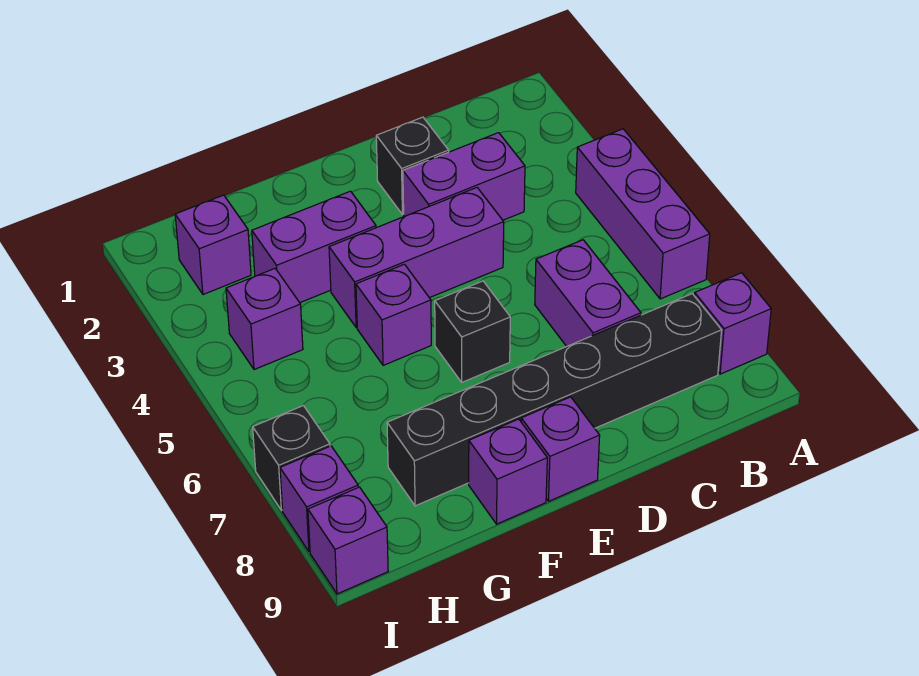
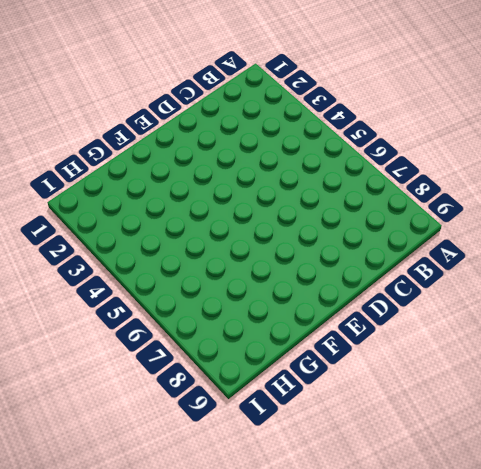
none -> purple 1x3 brick [576,129,710,299]
none -> purple 1x1 brick [695,273,771,374]
none -> black 1x6 brick [387,294,722,506]

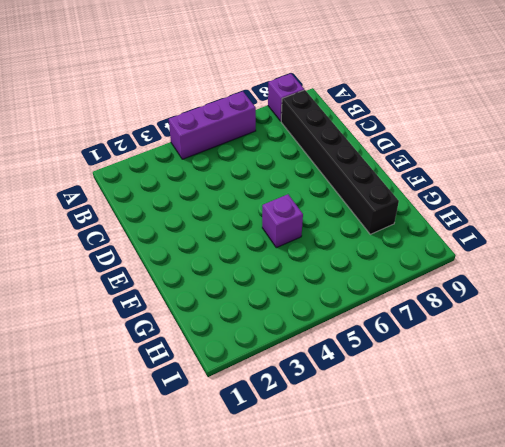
none -> purple 1x2 brick [403,133,525,220]
none -> purple 1x2 brick [535,240,641,346]
none -> black 1x1 brick [376,117,449,215]

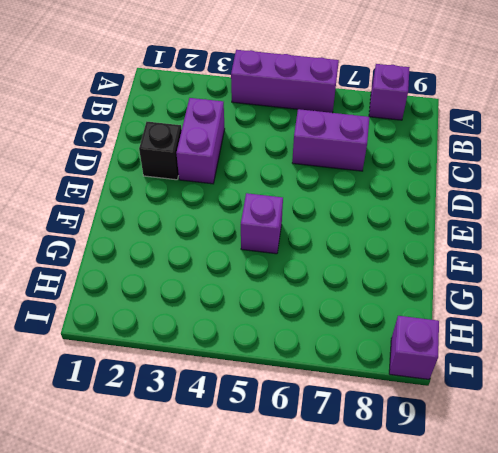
none -> black 1x6 brick [387,294,722,506]
none -> purple 1x3 brick [329,188,504,328]
none -> black 1x1 brick [435,281,510,382]

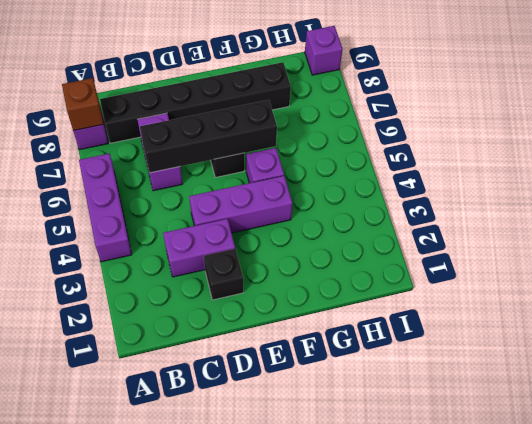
brown 1x1 brick [62,78,103,131] -> none
black 1x4 brick [140,100,277,173] -> none
none -> purple 1x1 brick [521,397,600,501]
none -> purple 1x2 brick [252,191,376,303]
none -> purple 1x1 brick [469,419,547,524]

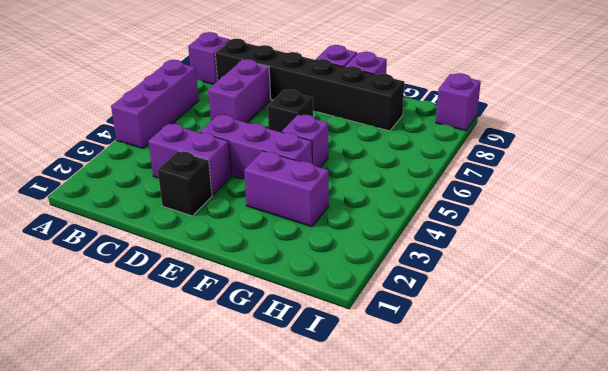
none -> purple 1x1 brick [175,195,251,294]
none -> purple 1x1 brick [226,269,303,370]
none -> black 1x1 brick [253,406,330,510]

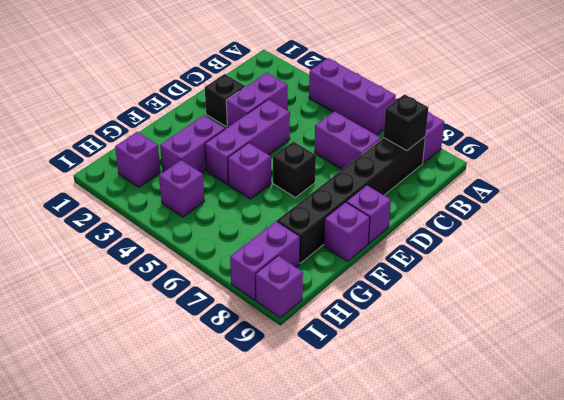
black 1x1 brick [383,94,428,151] -> black 1x1 brick moved to [253,406,330,510]
purple 1x2 brick [230,221,300,300] -> purple 1x1 brick [280,446,358,552]

